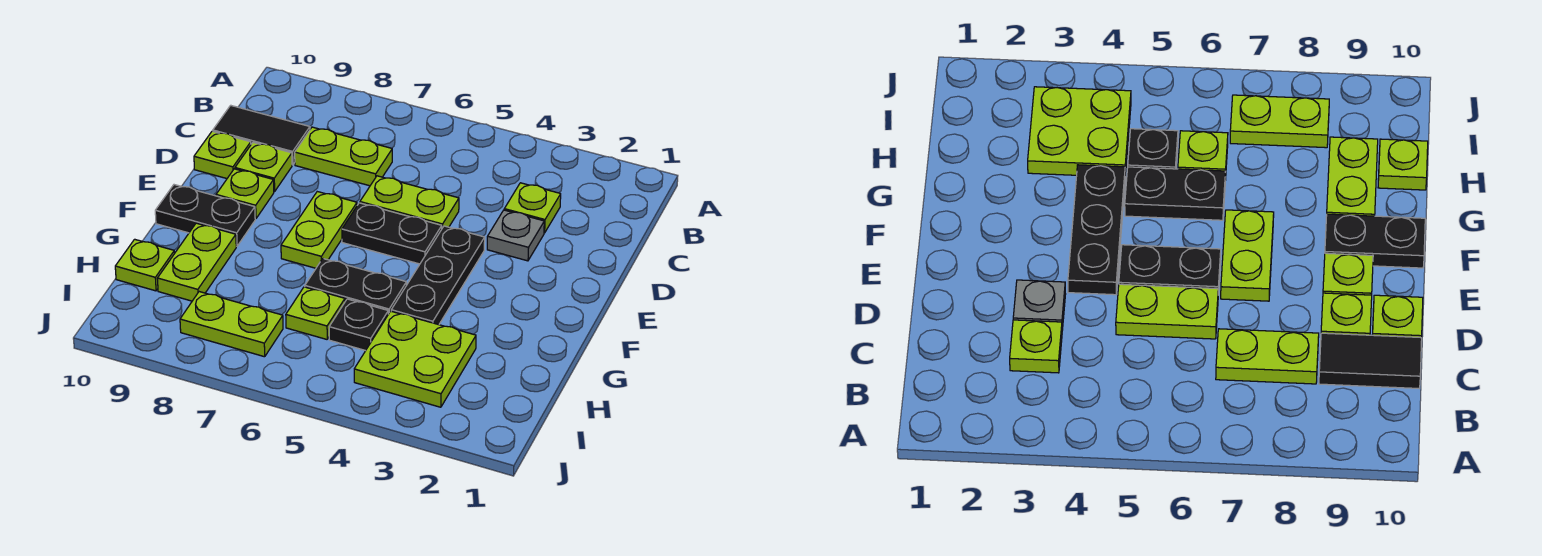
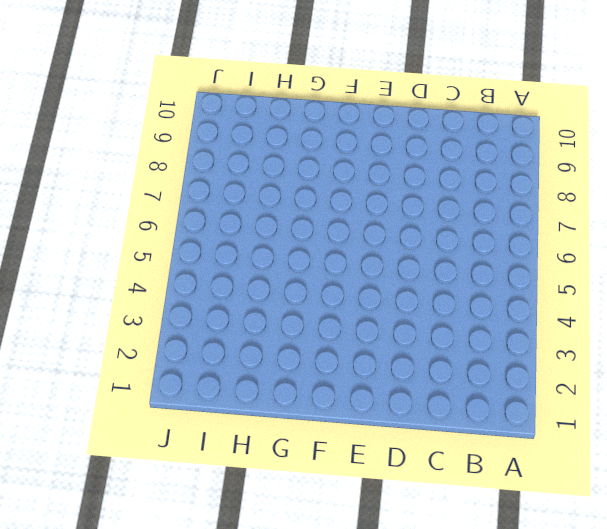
none -> lime 1x1 plate [504,183,561,233]
none -> lime 1x2 plate [295,127,392,186]
none -> black 1x2 tile [213,105,310,165]

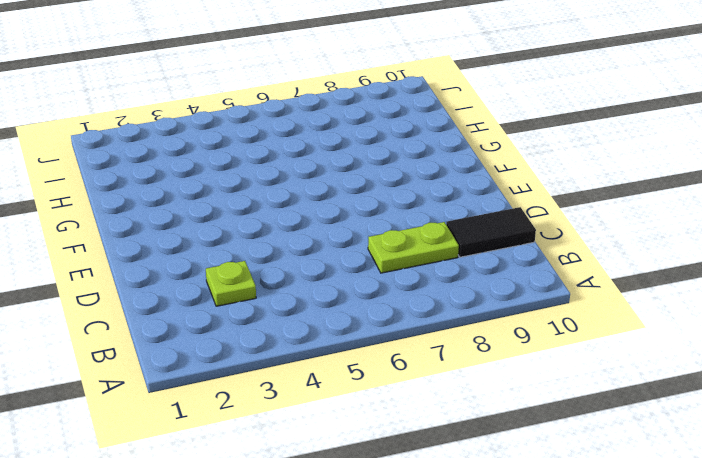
none -> grey 1x1 plate [487,210,544,261]
none -> lime 1x2 plate [360,176,459,228]
none -> lime 1x1 plate [235,142,292,192]

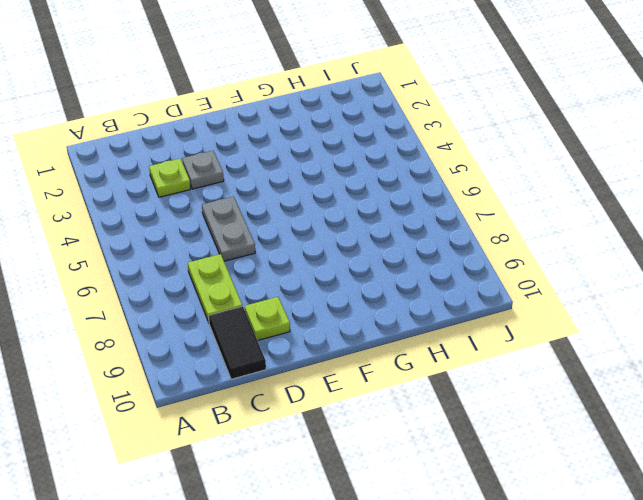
grey 1x2 plate [202,196,255,261] -> lime 1x2 plate [360,176,459,228]
none -> lime 1x1 plate [194,131,251,179]
none -> black 1x3 plate [391,226,485,325]
none -> black 1x2 plate [342,203,442,264]

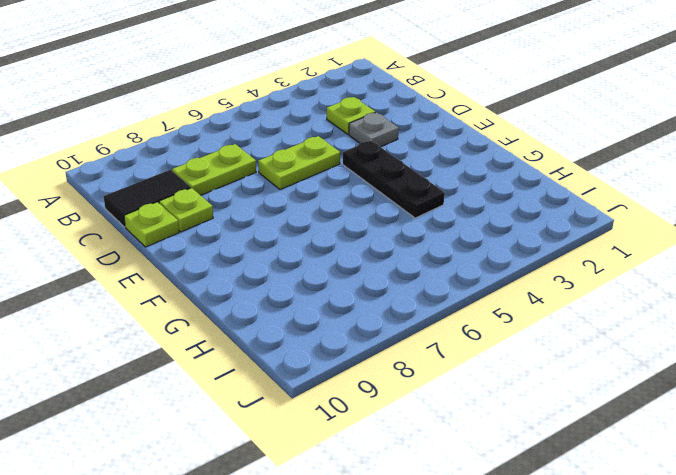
none -> black 1x2 plate [342,203,442,264]
none -> lime 1x2 plate [281,192,357,268]
none -> lime 1x1 plate [216,169,274,219]

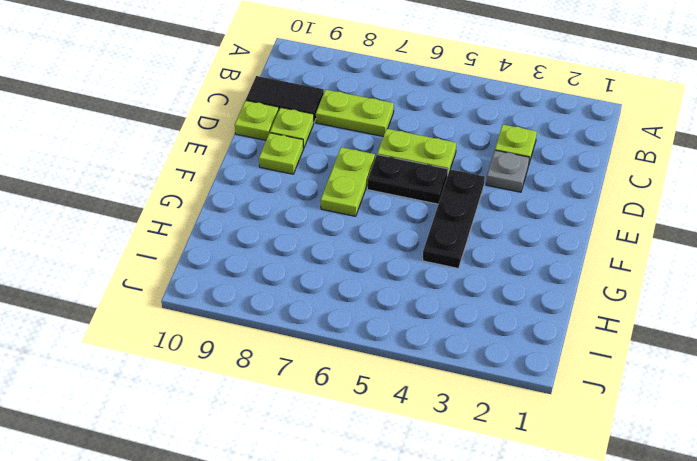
none -> black 1x2 plate [155,185,255,246]
none -> black 1x2 plate [305,259,406,314]
none -> lime 1x2 plate [157,223,236,301]

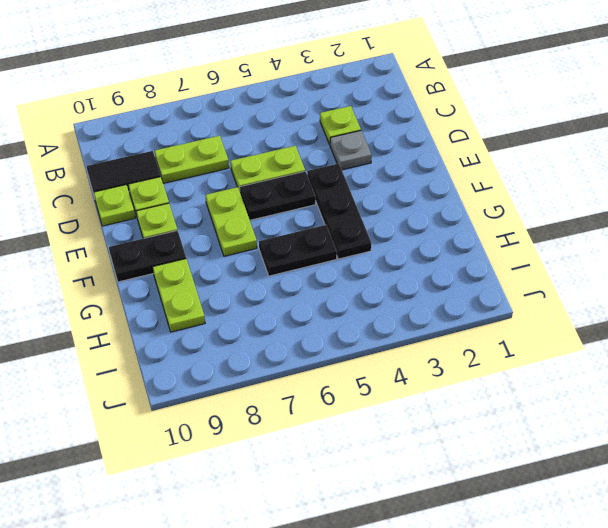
none -> lime 2x2 plate [354,311,476,407]
none -> black 1x1 plate [329,299,388,351]
none -> lime 1x1 plate [286,287,345,339]

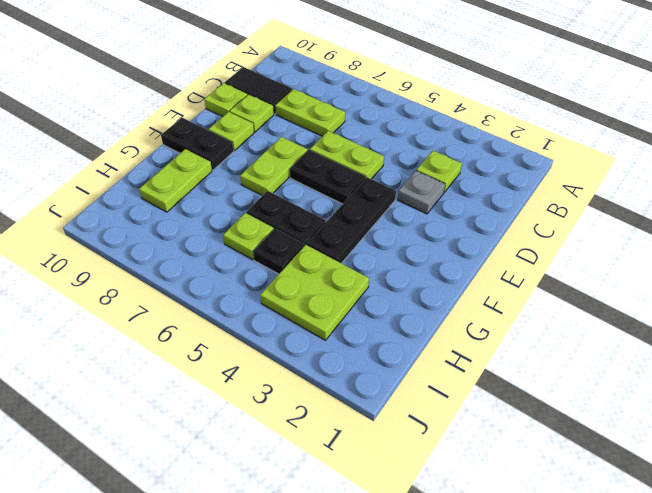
none -> lime 1x1 plate [115,239,175,291]
none -> lime 1x2 plate [180,292,283,357]

